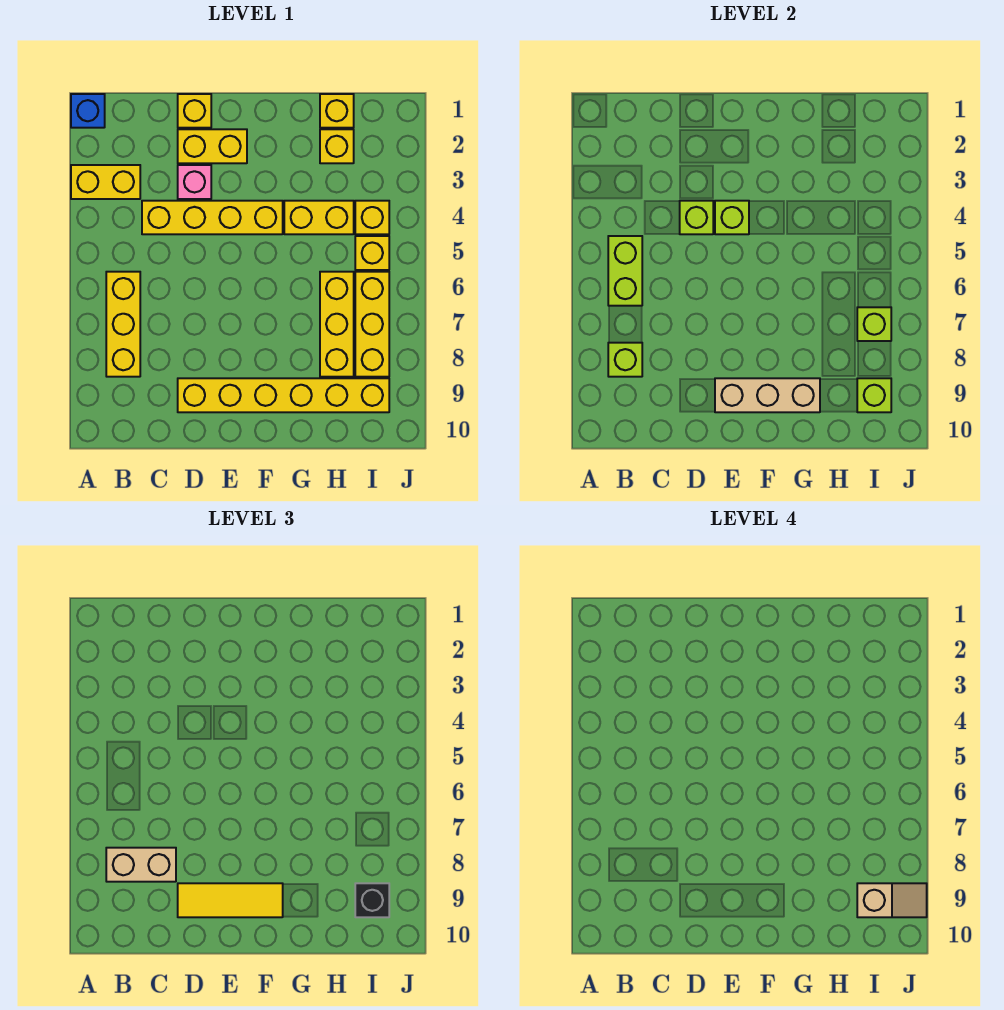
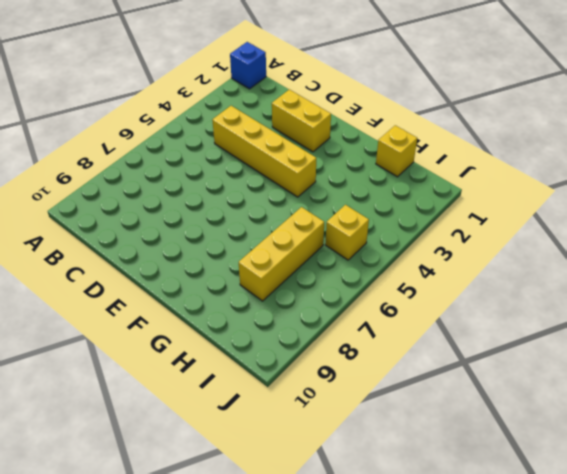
none -> yellow 1x2 brick [71,165,140,199]
none -> yellow 1x3 brick [106,272,140,377]
none -> yellow 1x1 brick [178,94,211,128]

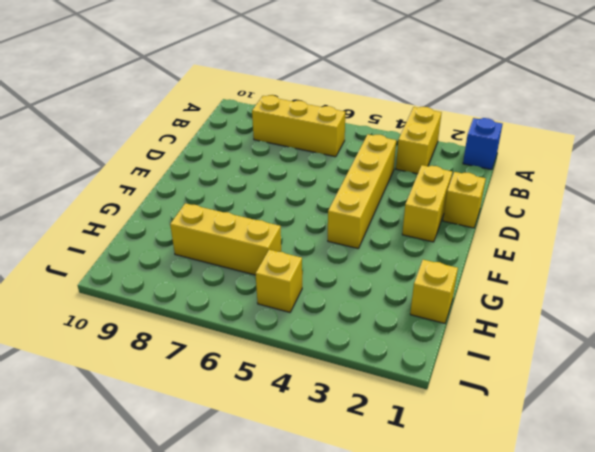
none -> pink 1x1 brick [178,165,211,199]
none -> yellow 1x6 brick [178,378,389,412]
none -> yellow 1x2 brick [284,201,354,234]

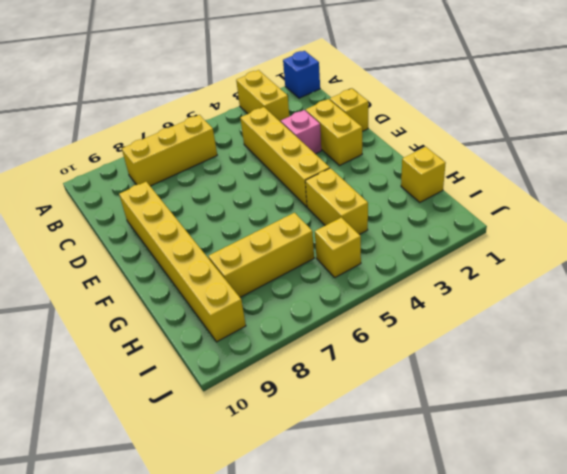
none -> yellow 1x1 brick [320,129,354,163]
none -> yellow 1x1 brick [355,201,389,234]
none -> yellow 1x3 brick [355,272,389,377]

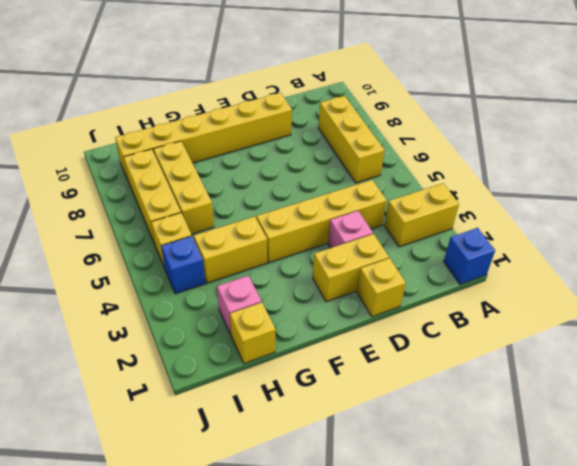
pink 1x1 brick [217,276,261,335] -> yellow 1x1 brick [320,129,354,163]
blue 1x1 brick [161,236,206,294] -> yellow 1x1 brick [355,201,389,234]
none -> lime 1x2 brick [608,236,642,306]
none -> lime 1x1 brick [608,343,642,377]
none -> lime 1x1 brick [680,201,713,234]

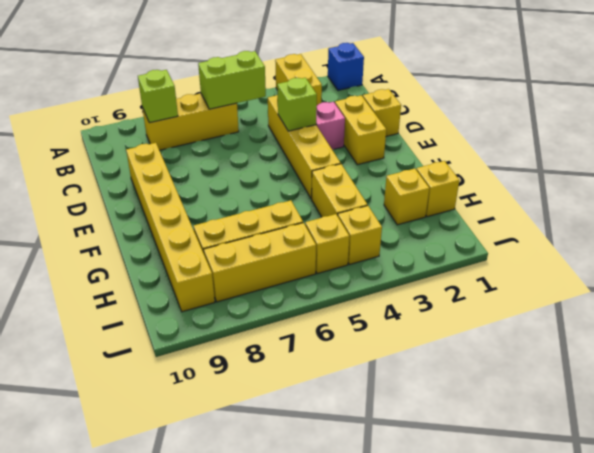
none -> lime 1x1 brick [715,201,749,234]
none -> tan 1x3 brick [715,378,820,412]
none -> lime 1x1 brick [857,307,891,341]

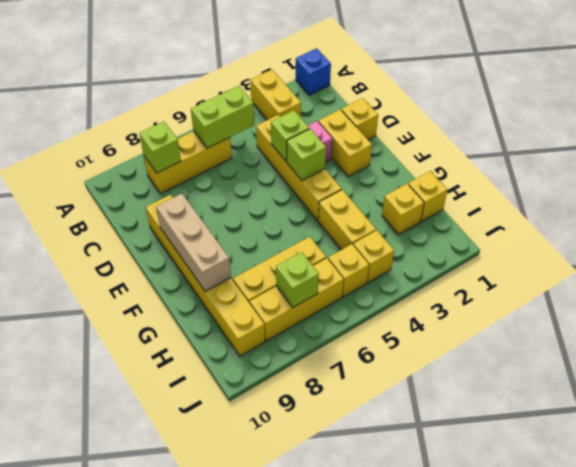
none -> lime 1x1 brick [857,378,891,412]
none -> tan 1x2 brick [106,848,176,882]
none -> yellow 1x3 tile [178,883,283,917]

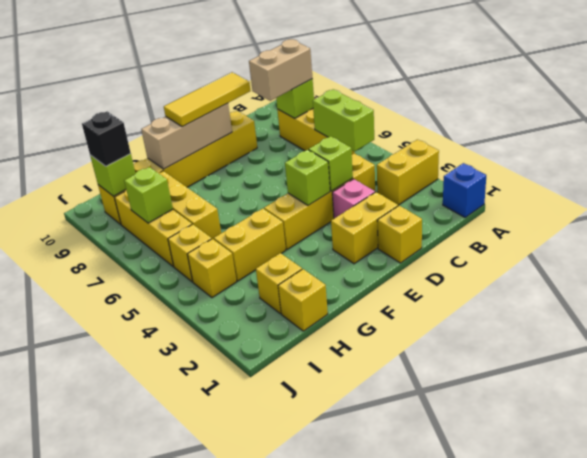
none -> tan 1x2 slope [857,883,927,917]

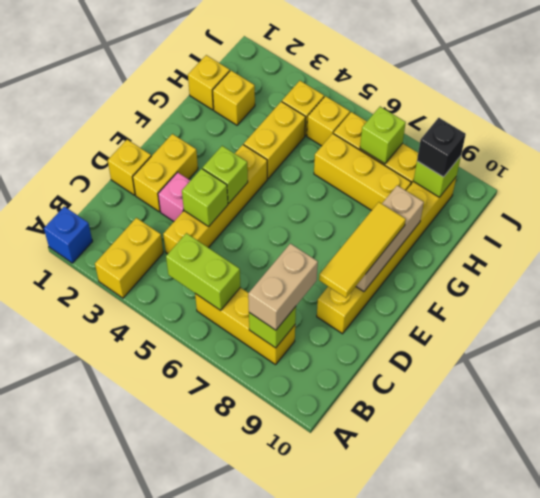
none -> tan 1x2 slope [857,883,927,917]

